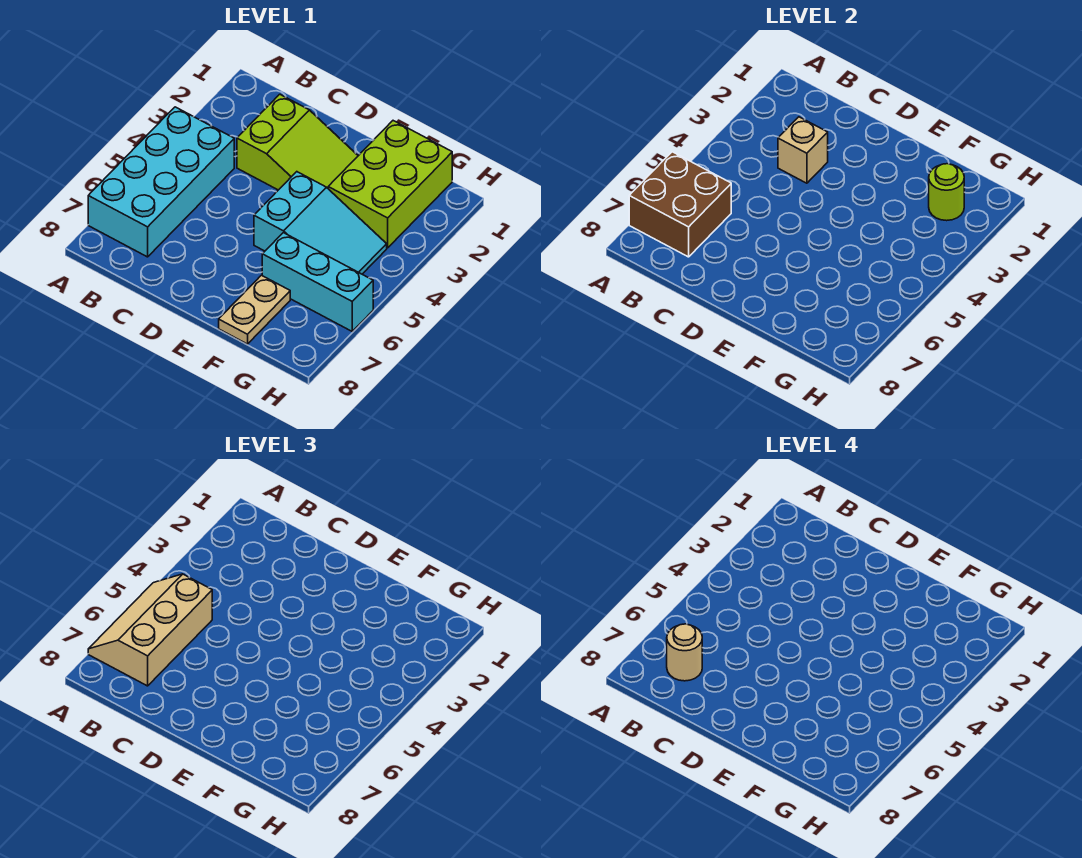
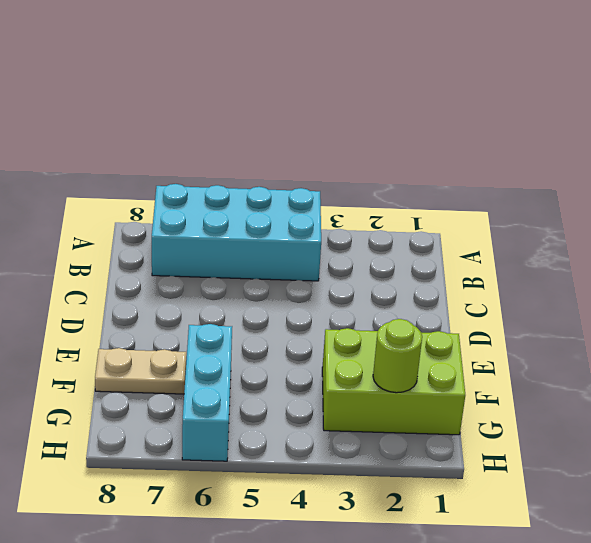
none -> lime 2x3 slope [237,94,358,190]
none -> cyan 2x3 slope [254,172,387,274]

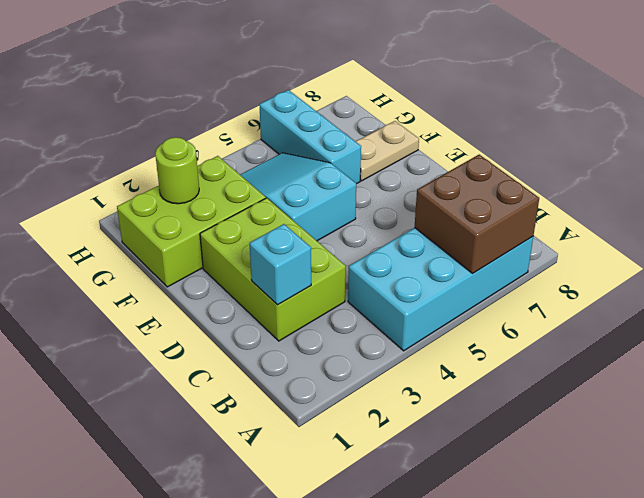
lime 2x3 brick [200,198,346,341] -> lime 2x3 slope [237,94,358,190]
cyan 1x1 brick [250,224,311,305] -> none
none -> tan 1x1 brick [778,117,828,183]
none -> tan 2x3 slope [88,574,212,686]

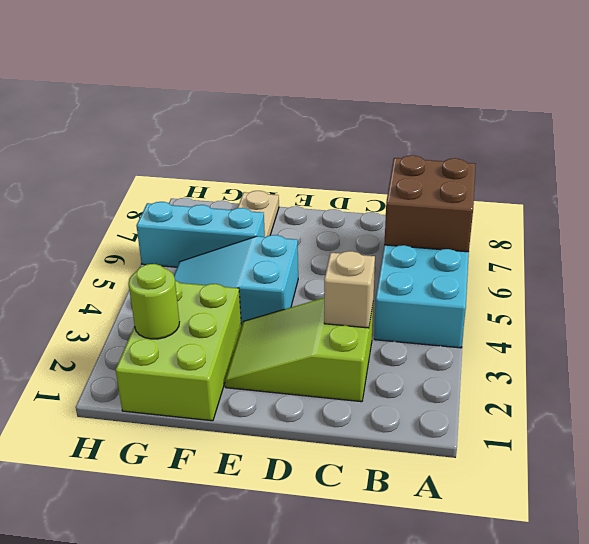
none -> tan 2x3 slope [88,574,212,686]
none -> tan 1x1 round brick [667,624,702,681]

